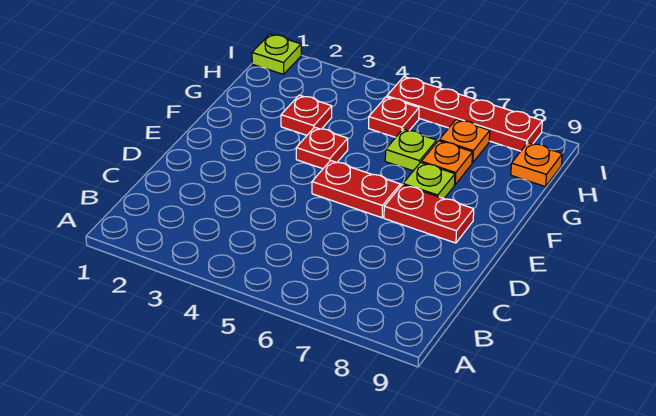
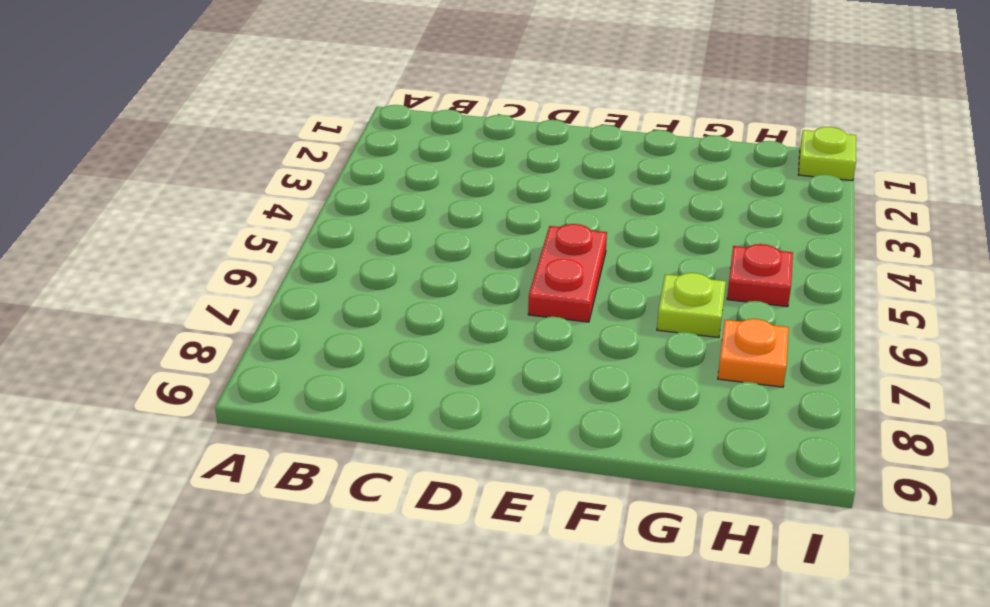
none -> red 1x2 plate [384,185,474,243]
none -> red 1x1 plate [296,127,348,169]
none -> lime 1x1 plate [403,162,455,198]

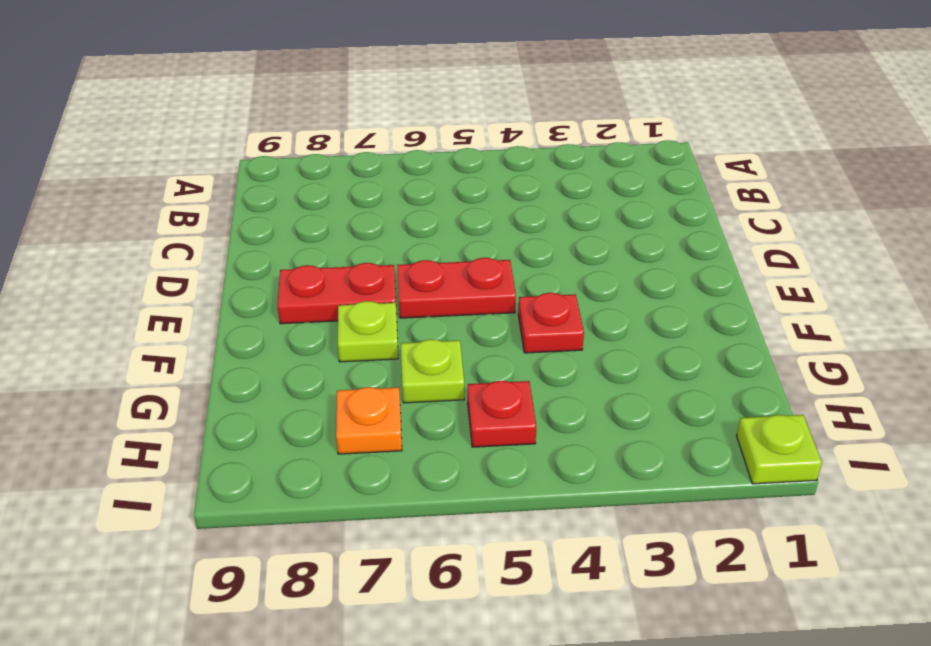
none -> red 1x1 plate [281,95,332,135]
none -> orange 1x1 plate [421,141,473,185]
none -> orange 1x1 plate [511,143,562,187]

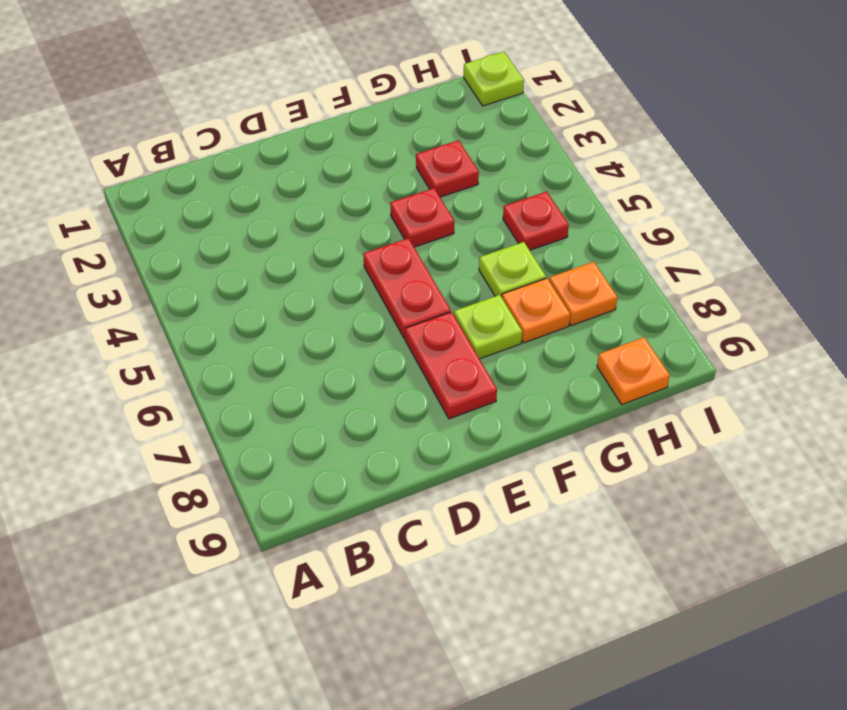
none -> red 1x4 plate [387,77,542,151]

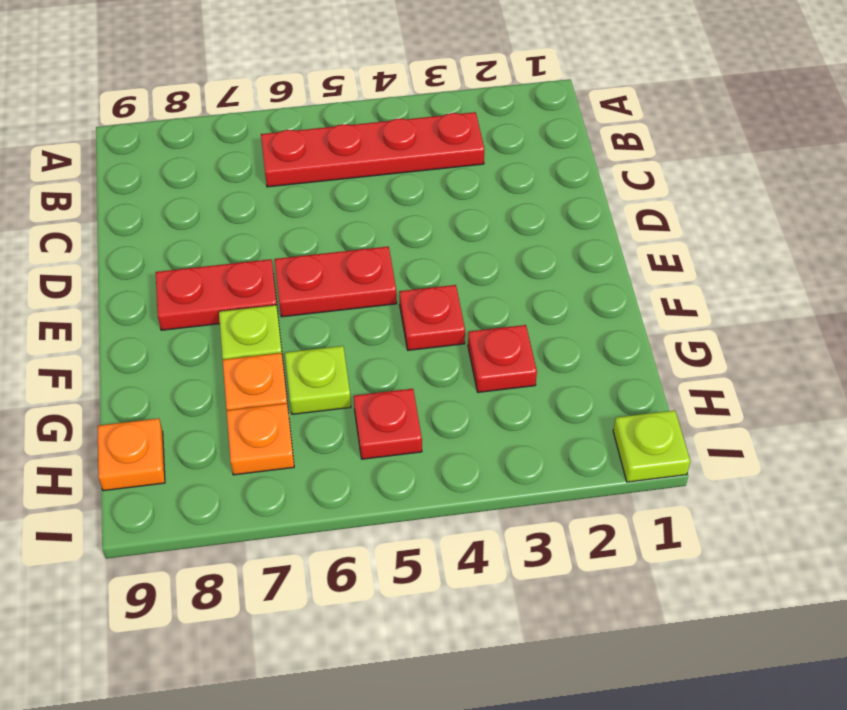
red 1x4 plate [261,112,484,187] -> red 1x4 plate moved to [387,77,542,151]

